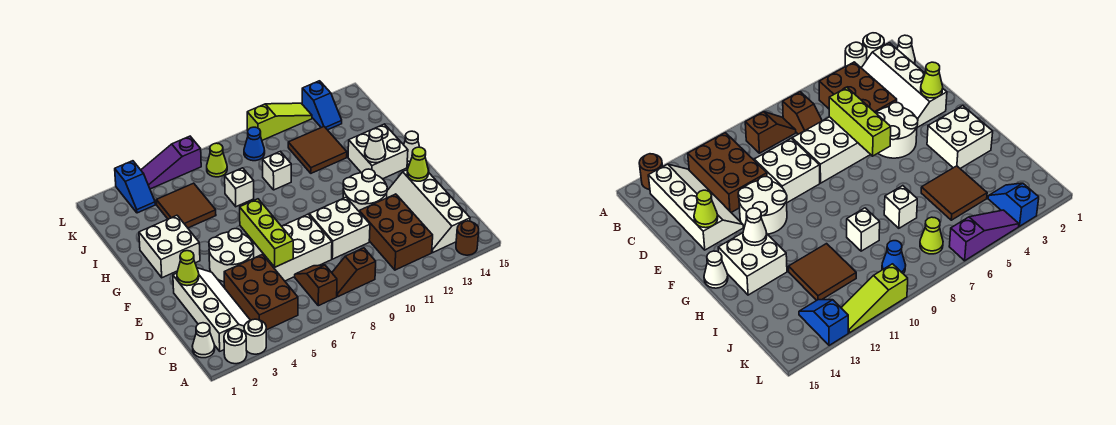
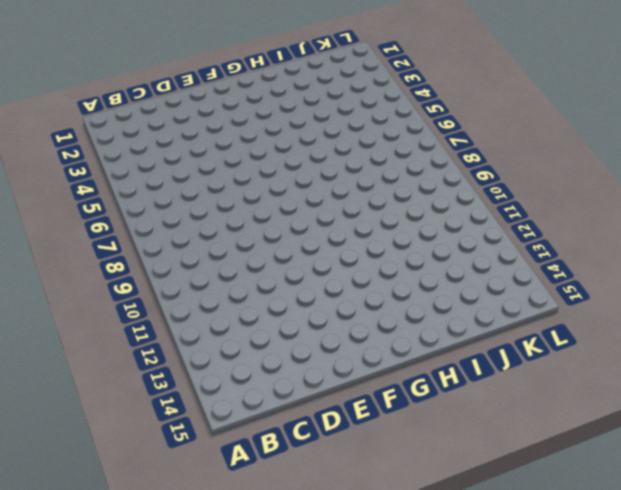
none -> white 1x1 round brick [224,329,247,364]
none -> white 1x1 round brick [244,319,266,354]
none -> brown 1x1 round brick [456,221,479,255]
none -> white 1x1 cone [192,323,215,358]

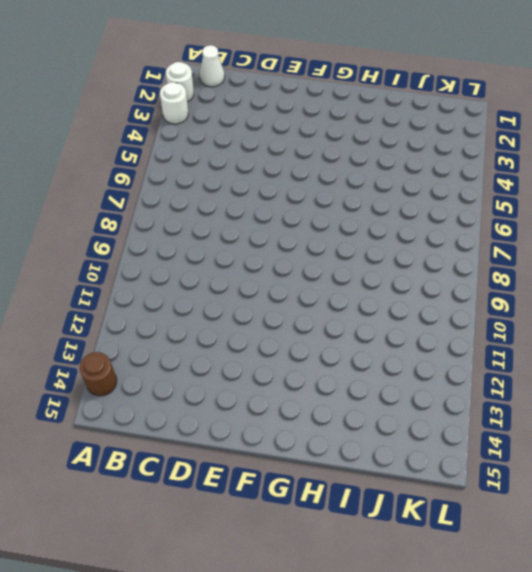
none -> white 2x4 slope [173,268,250,351]
none -> brown 2x3 brick [224,254,298,330]
none -> brown 1x2 slope [295,265,337,306]
none -> brown 1x2 slope [332,248,376,297]

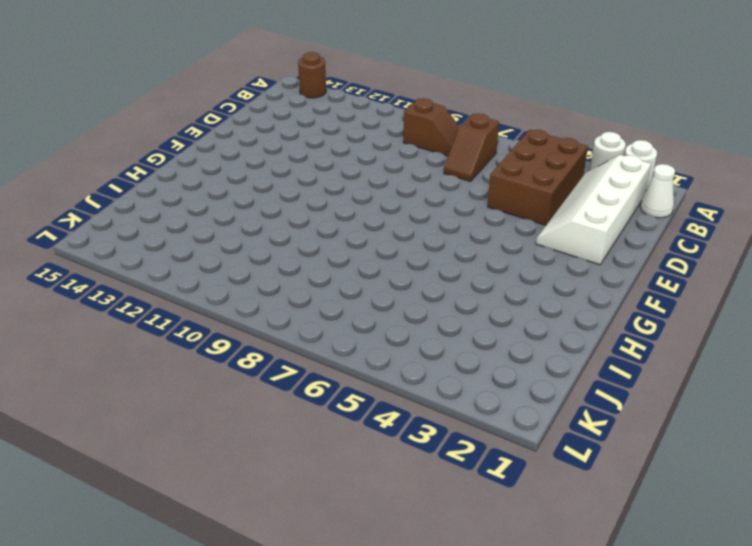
none -> brown 2x3 brick [359,194,433,270]
none -> white 2x4 slope [387,170,470,252]
none -> white 2x3 brick [252,214,332,281]
none -> white 2x2 brick [309,197,370,259]

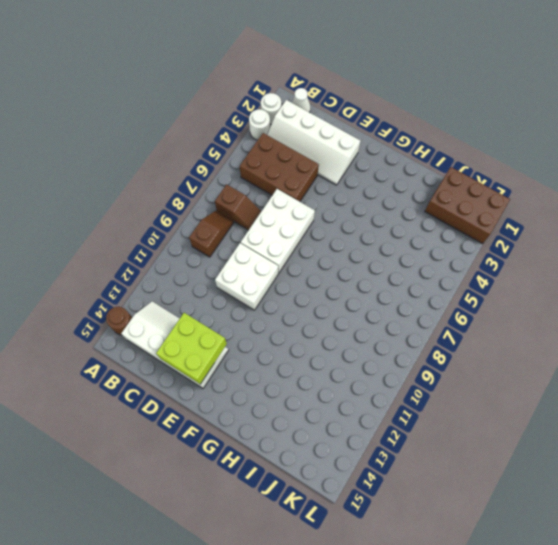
lime 2x2 brick [156,313,227,384] -> lime 1x1 cone [407,147,429,181]
brown 2x3 brick [425,167,510,244] -> brown 2x3 brick moved to [359,194,433,270]
none -> white 2x2 round brick [209,229,254,282]
none -> white 2x2 round brick [343,169,387,211]
none -> white 2x2 brick [139,215,200,278]
none -> white 2x2 brick [348,124,408,179]

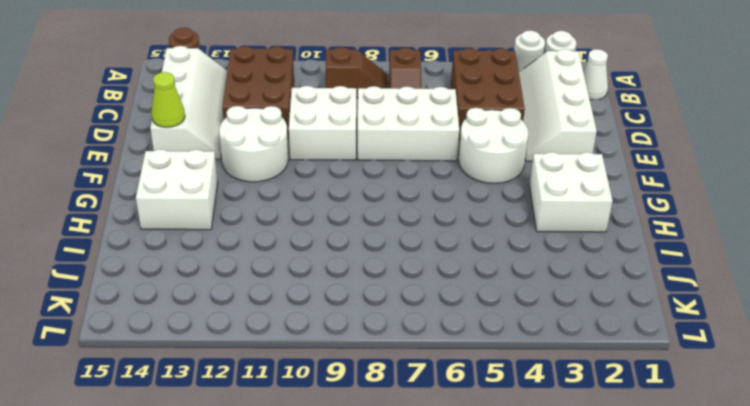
none -> white 1x1 cone [404,131,419,164]
none -> brown 2x2 tile [156,183,216,228]
none -> white 1x1 brick [225,168,254,207]
none -> white 1x1 brick [263,151,291,190]

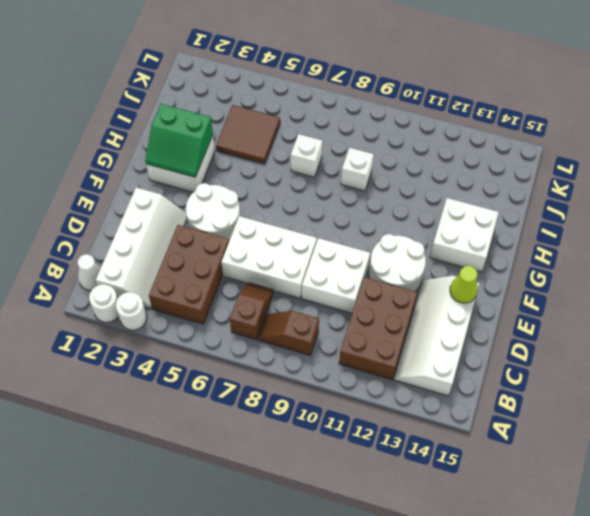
green 2x2 slope [145,104,213,177] -> none
none -> brown 1x1 round brick [456,221,479,255]
none -> white 1x1 cone [404,131,419,164]
none -> brown 2x2 tile [288,127,347,173]
none -> blue 1x2 slope [115,161,155,213]

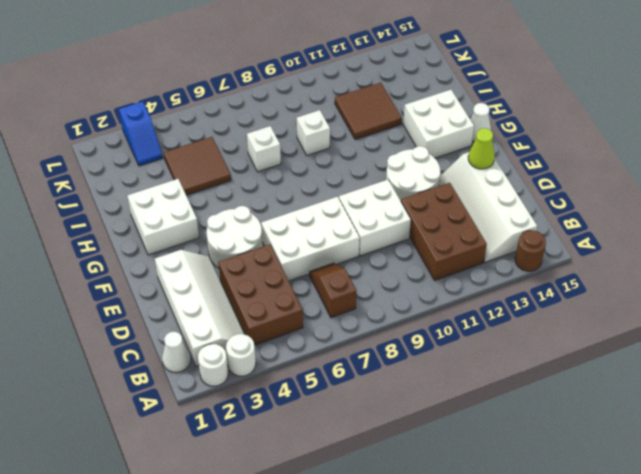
none -> brown 1x2 slope [332,248,376,297]
none -> lime 1x1 cone [207,143,227,177]
none -> blue 1x1 cone [244,127,265,161]
none -> blue 1x2 slope [302,81,342,130]

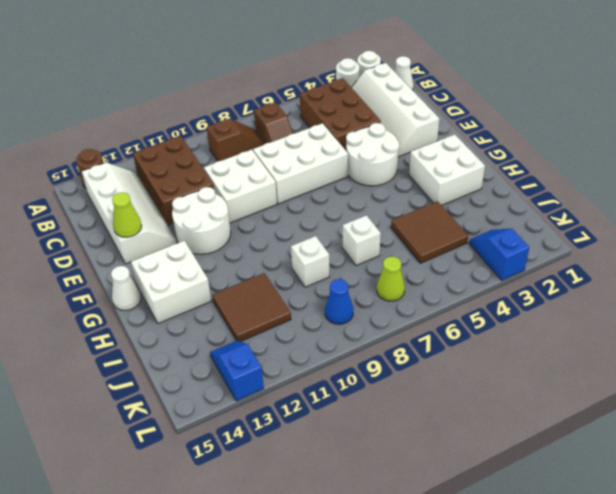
none -> purple 1x3 slope [141,136,201,189]
none -> lime 1x3 slope [247,103,312,140]
none -> lime 1x3 brick [240,199,293,267]
none -> lime 1x1 cone [177,251,199,286]

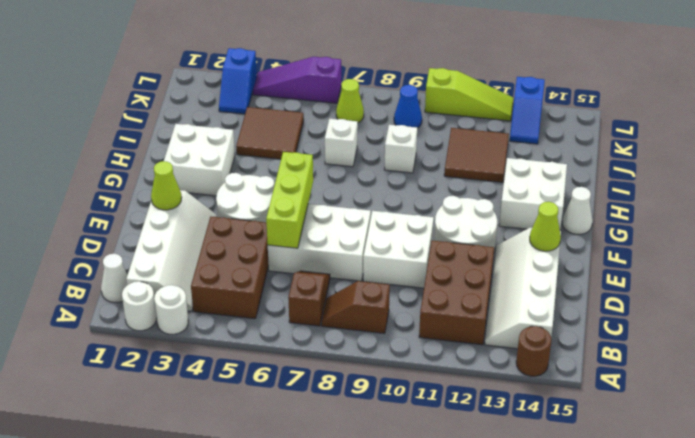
none -> white 1x1 cone [365,129,386,163]

